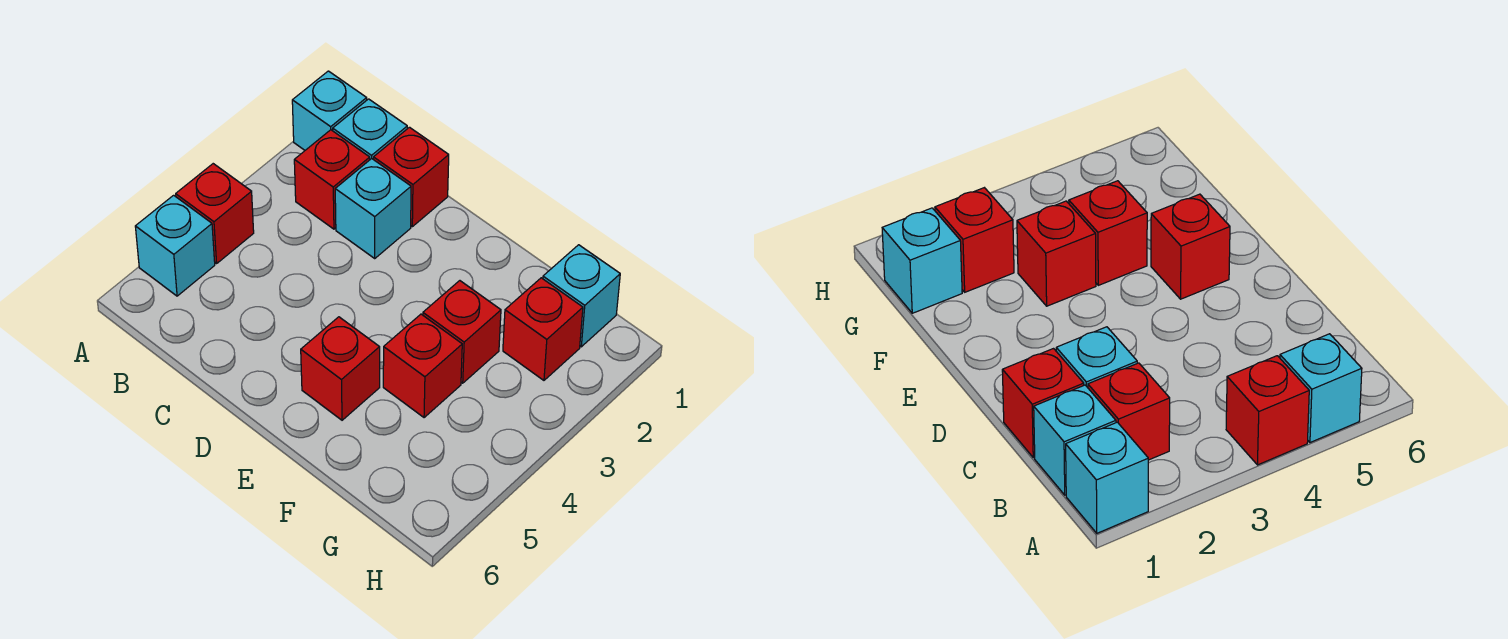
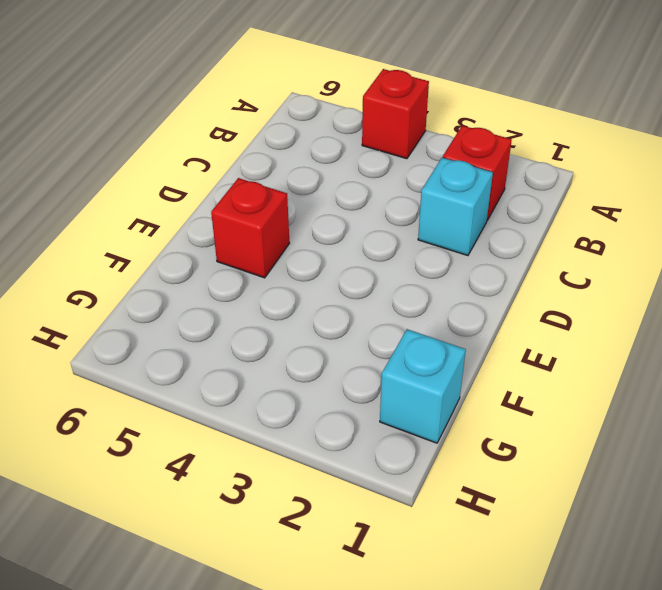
none -> cyan 1x1 brick [292,71,367,150]
none -> cyan 1x1 brick [135,195,215,296]
none -> cyan 1x1 brick [333,99,407,160]

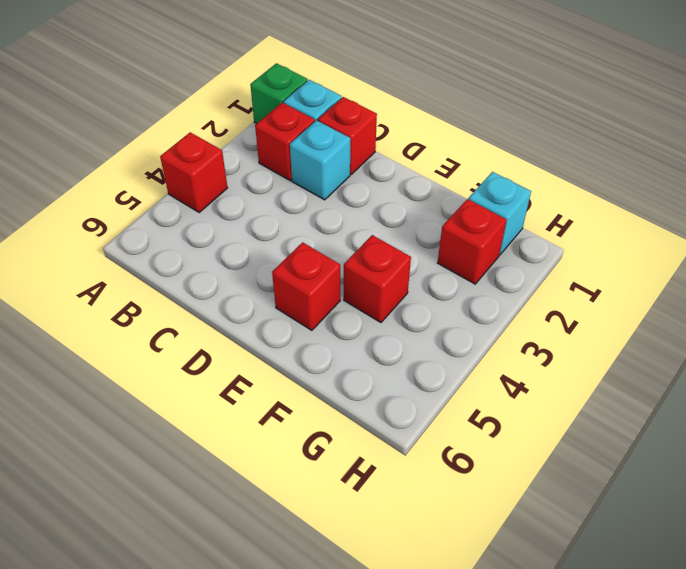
green 1x1 brick [250,63,308,124] -> cyan 1x1 brick [292,71,367,150]
none -> cyan 1x1 brick [135,195,215,296]
none -> red 1x1 brick [423,281,501,383]

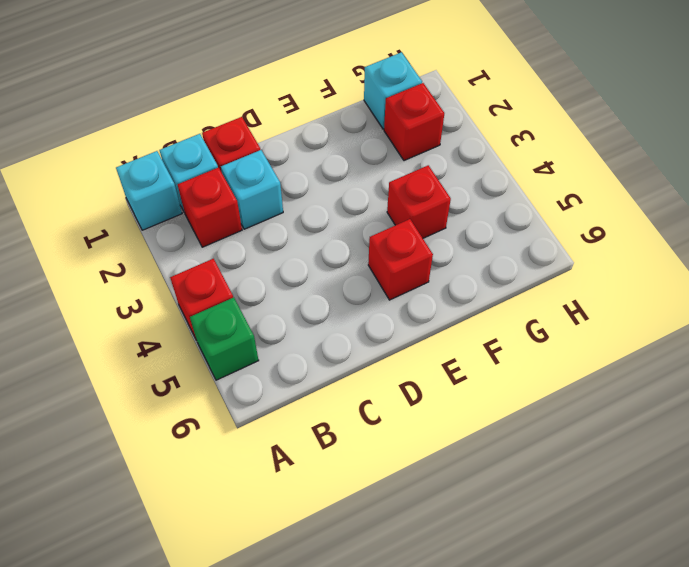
green 1x1 brick [190,297,259,380] -> cyan 1x1 brick [135,195,215,296]
none -> red 1x1 brick [423,281,501,383]

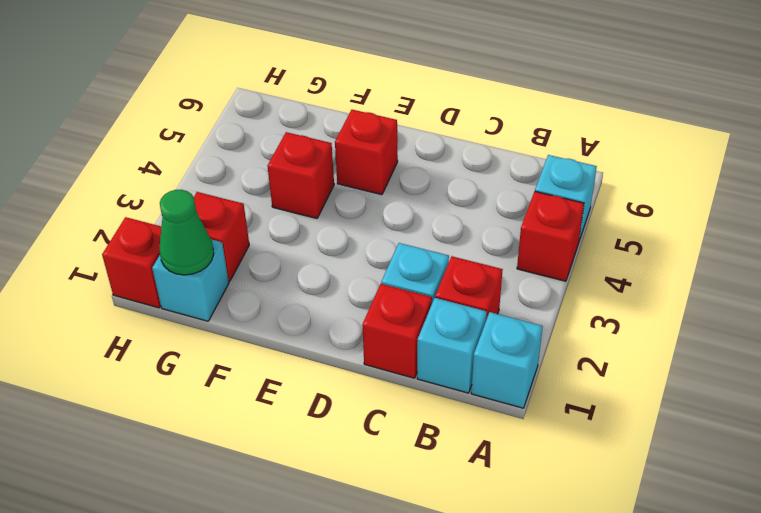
green 1x1 cone [160,190,214,275] -> none
red 1x1 brick [102,217,162,308] -> red 1x1 brick moved to [423,281,501,383]

